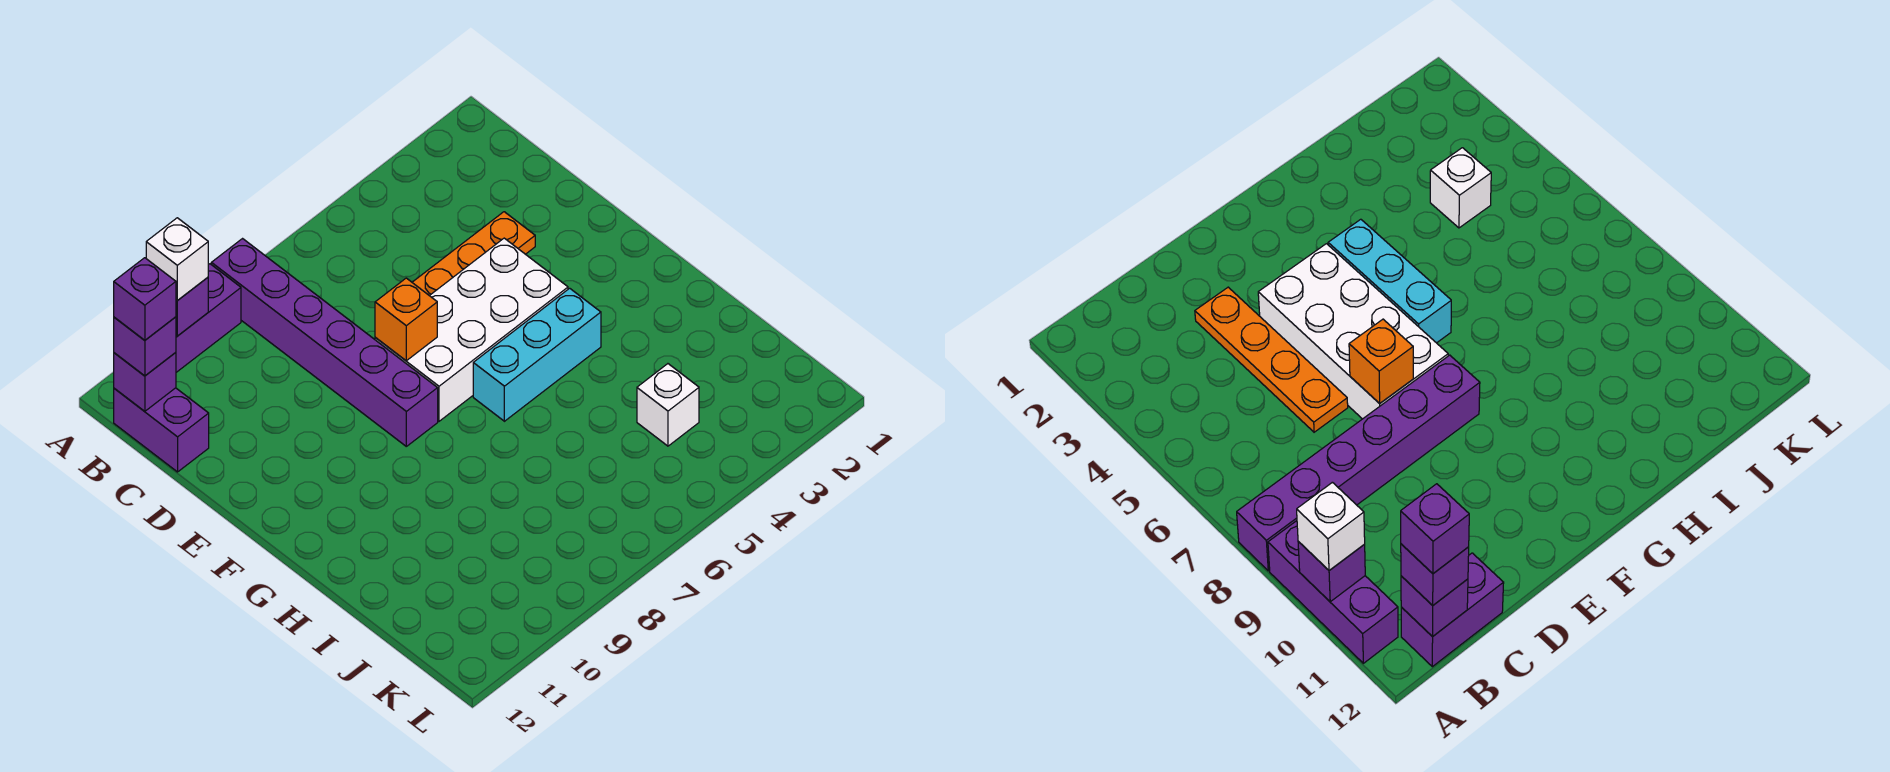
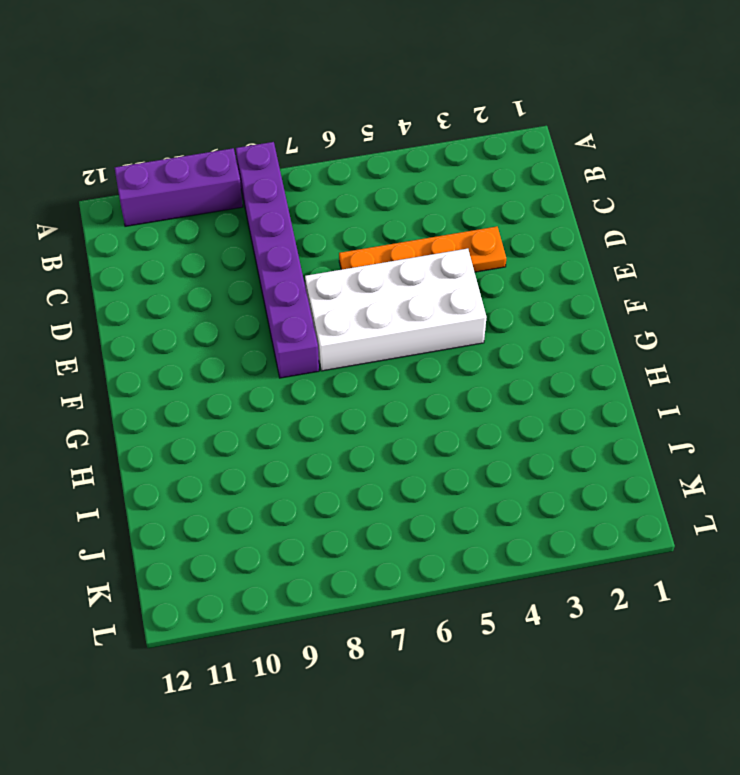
none -> purple 1x2 brick [114,388,209,472]
none -> cyan 1x3 brick [473,288,601,421]
none -> white 1x1 brick [637,364,699,446]

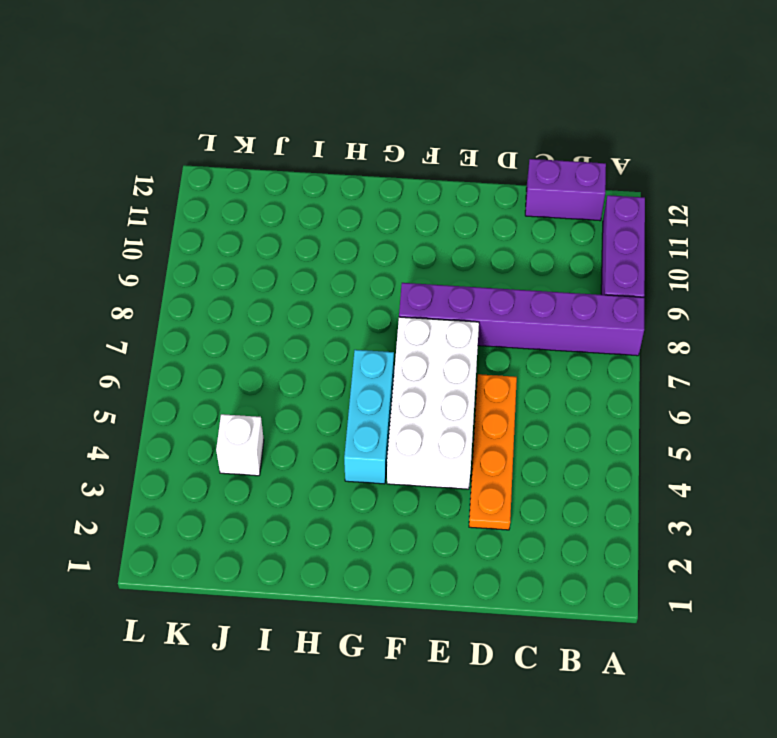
none -> purple 1x1 brick [176,277,208,336]
none -> purple 1x1 brick [114,353,176,411]
none -> orange 1x1 brick [375,278,437,361]

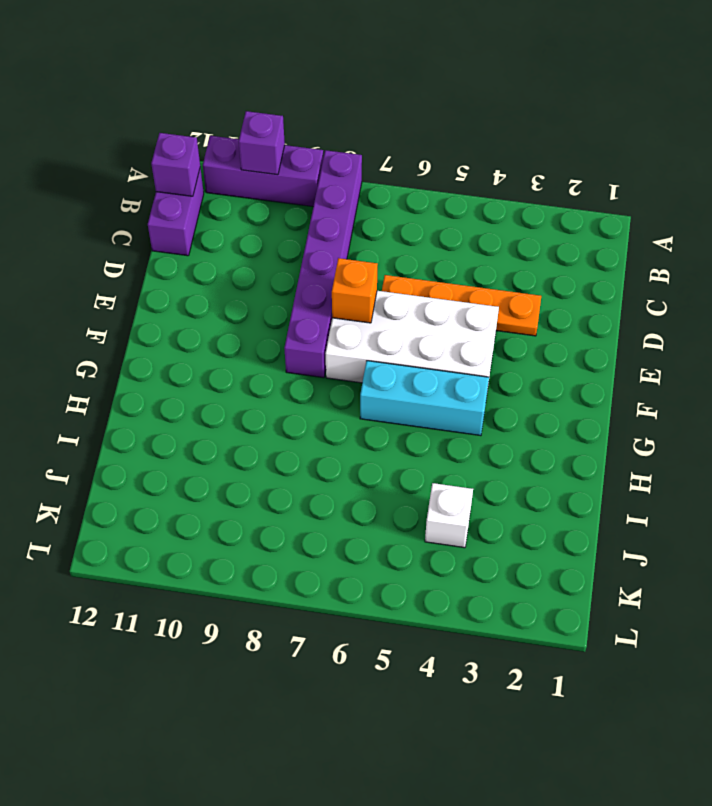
none -> white 1x1 brick [146,218,208,301]
none -> purple 1x1 brick [114,317,176,376]
none -> purple 1x1 brick [114,258,176,340]

